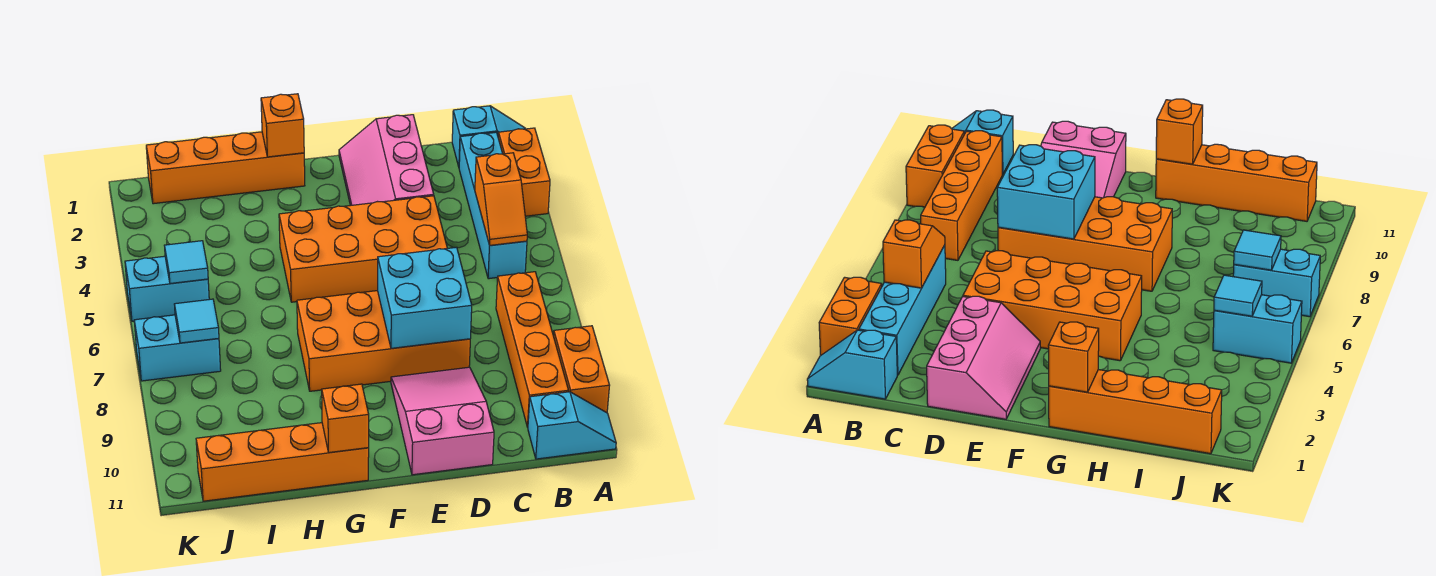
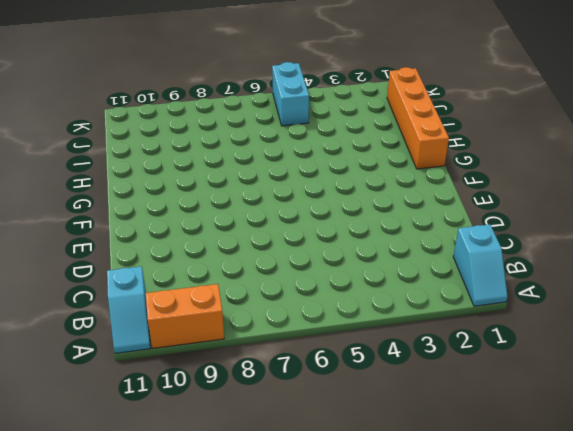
none -> orange 1x2 brick [498,128,550,216]
none -> cyan 1x4 brick [459,132,527,279]
none -> orange 1x4 brick [496,272,569,427]

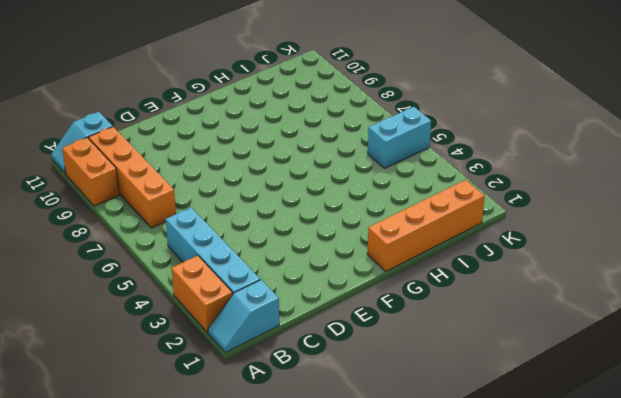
none -> pink 2x3 slope [339,115,434,205]
none -> orange 2x4 brick [279,196,447,302]
none -> orange 2x4 brick [297,291,470,391]

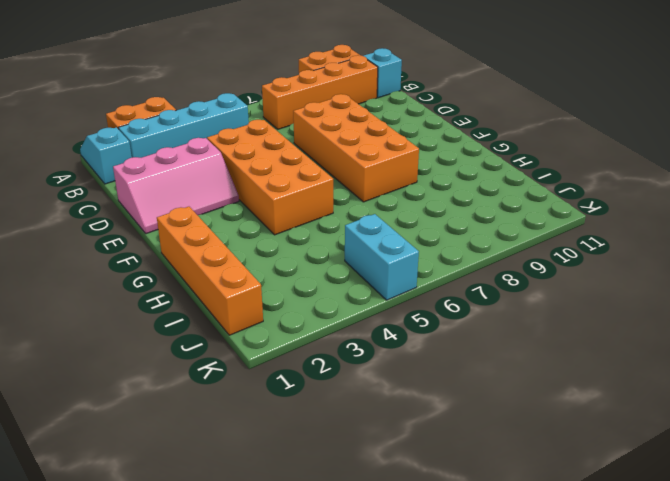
none -> pink 2x3 slope [391,367,494,475]
none -> orange 1x4 brick [196,423,369,501]
none -> cyan 1x2 brick [134,315,221,381]

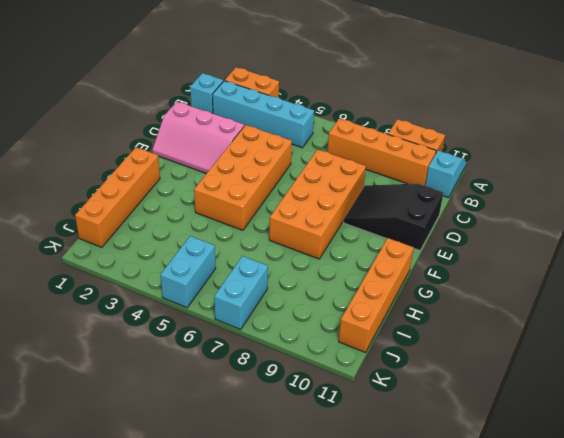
black 2x3 slope [344,184,444,250] -> pink 2x3 slope [391,367,494,475]
none -> orange 1x2 slope [475,153,527,245]
none -> cyan 2x2 brick [378,247,472,348]
none -> orange 1x1 brick [261,94,304,157]

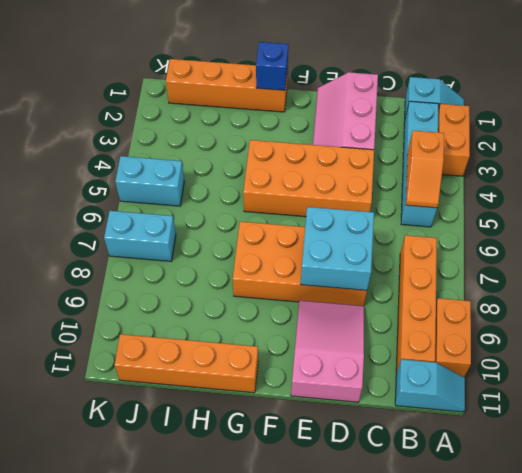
blue 1x1 brick [256,42,288,90] -> orange 1x1 brick [261,94,304,157]
none -> orange 1x1 brick [322,384,369,453]
none -> cyan 1x1 tile [164,241,208,284]
none -> cyan 1x1 tile [174,299,219,343]

